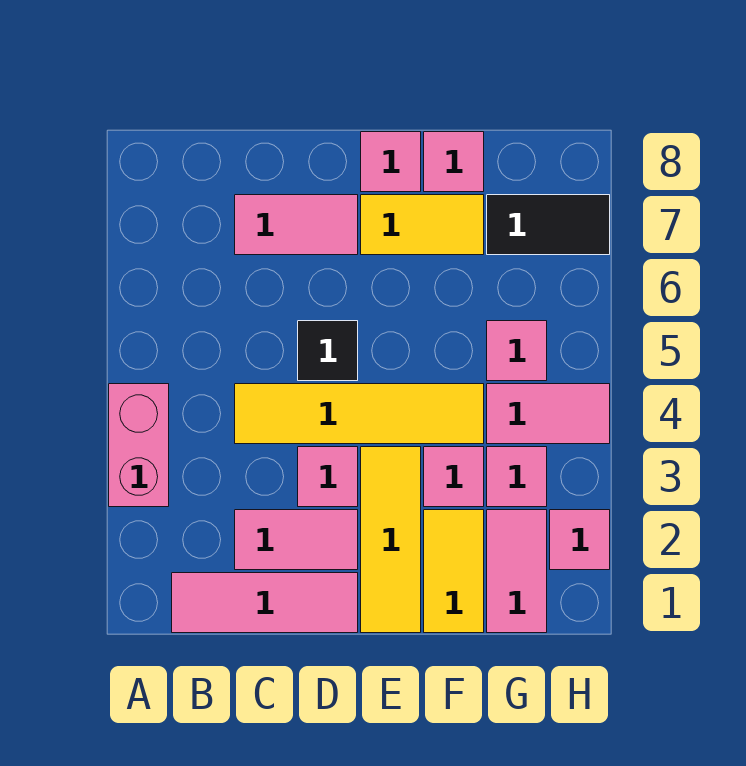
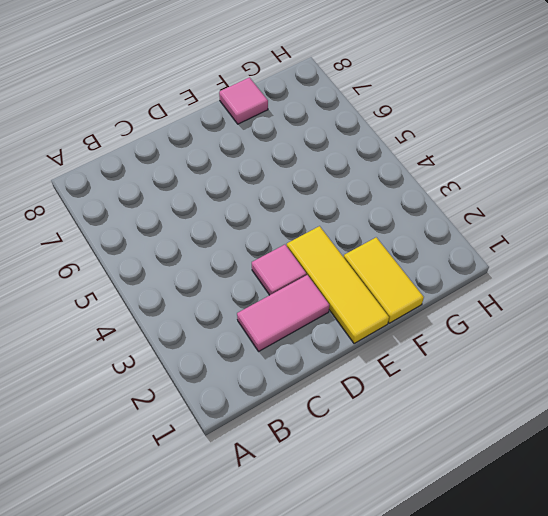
none -> pink 1x2 brick [109,384,169,507]
none -> pink 1x3 tile [172,573,358,633]
none -> yellow 1x4 tile [235,384,484,444]

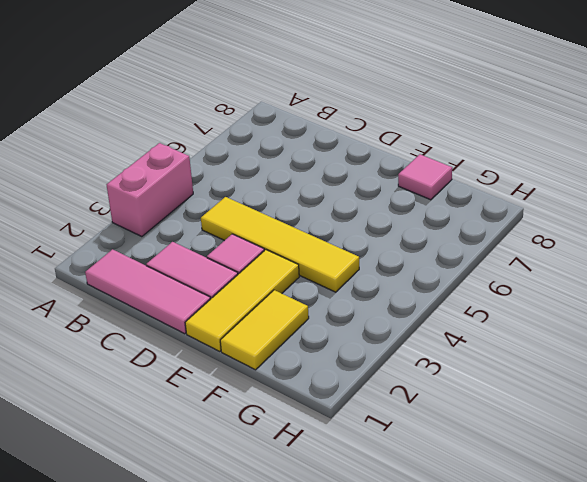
none -> pink 1x2 tile [235,195,358,255]
none -> black 1x1 tile [298,321,358,381]
none -> yellow 1x2 tile [361,195,484,255]

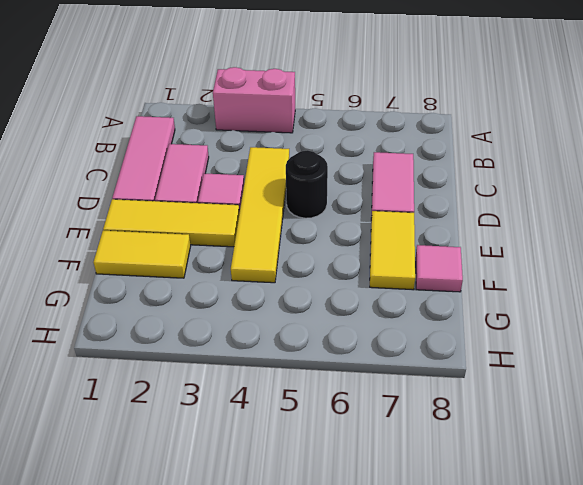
black 1x1 round brick [286,150,328,218] -> black 1x1 tile [298,321,358,381]
none -> pink 1x1 tile [361,132,421,192]
none -> pink 1x1 tile [424,447,484,507]
none -> pink 1x2 tile [487,510,547,633]

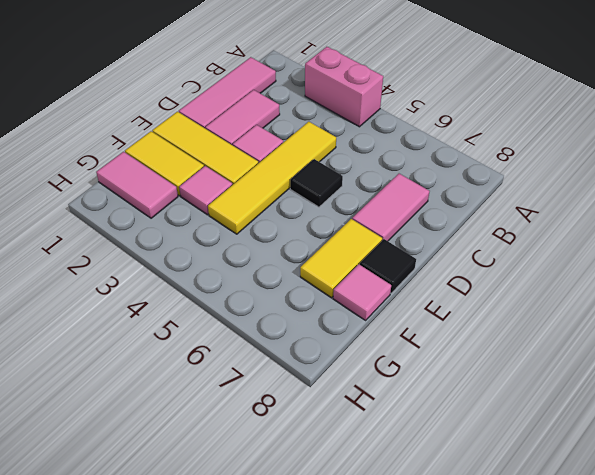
black 1x1 tile [360,239,416,293] -> pink 1x1 tile [361,132,421,192]
none -> pink 1x1 tile [487,447,547,507]
none -> pink 1x2 tile [487,384,610,444]
none -> pink 1x1 tile [487,321,547,381]

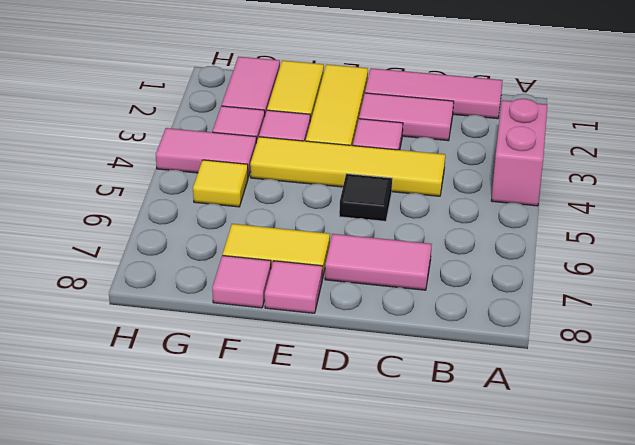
yellow 1x1 tile [193,160,248,207] -> pink 1x1 tile [487,321,547,381]
none -> black 1x2 tile [487,195,610,255]
none -> pink 1x1 tile [550,510,610,570]

